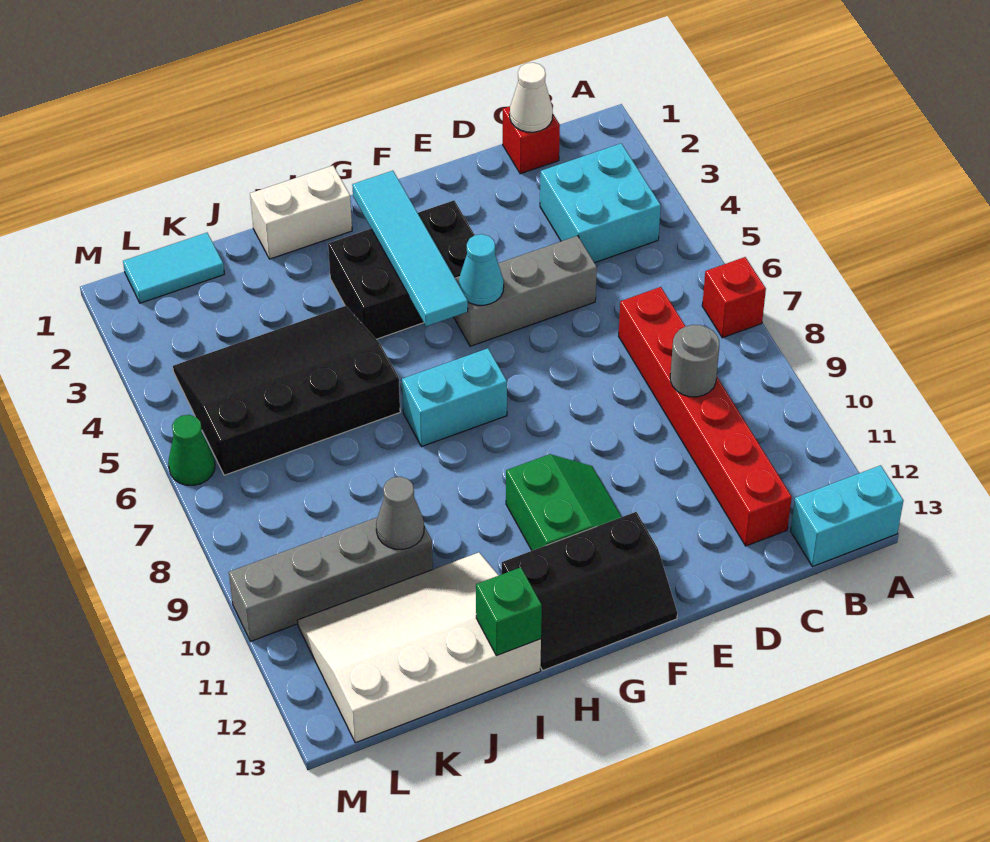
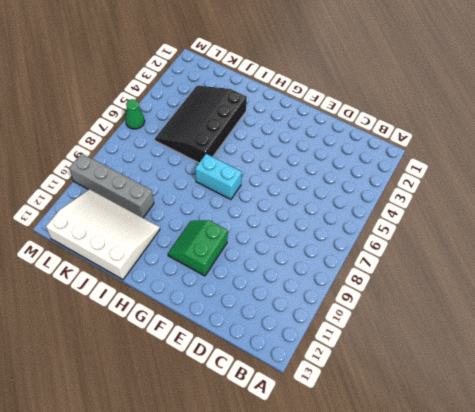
green 2x2 slope [168,220,228,276] -> green 2x2 slope turned to [506,454,622,551]
black 3x4 slope [155,86,247,163] -> black 3x4 slope turned to [173,306,400,475]
none -> red 1x1 brick [702,257,766,338]
none -> cyan 1x2 brick [791,465,904,567]
none -> cyan 2x2 brick [540,143,661,263]

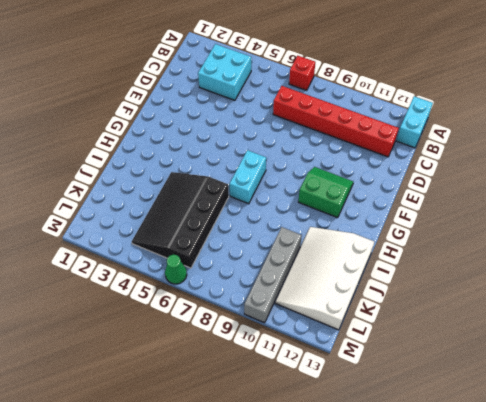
none -> red 1x1 brick [503,106,560,174]
none -> grey 1x3 brick [454,236,597,346]
none -> black 2x3 brick [328,200,474,339]

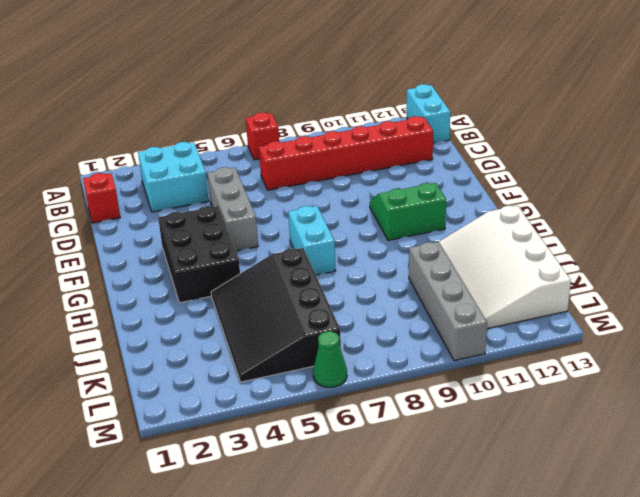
none -> black 2x3 slope [502,512,677,670]
none -> white 1x2 brick [250,166,352,259]
none -> cyan 1x2 tile [123,233,224,303]

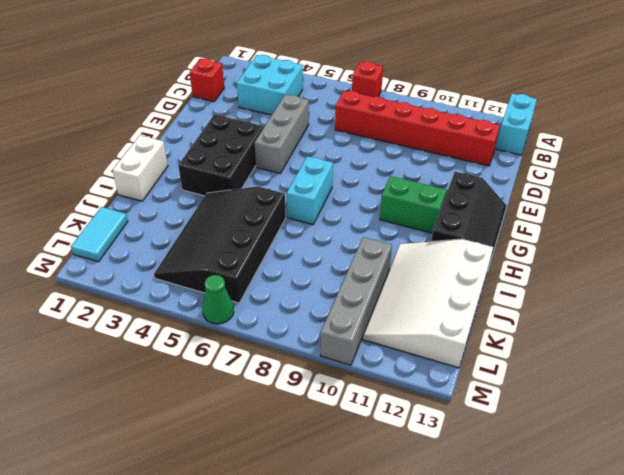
none -> white 1x1 cone [510,63,553,132]
none -> grey 1x1 round brick [670,325,719,397]
none -> cyan 1x1 cone [459,234,504,305]

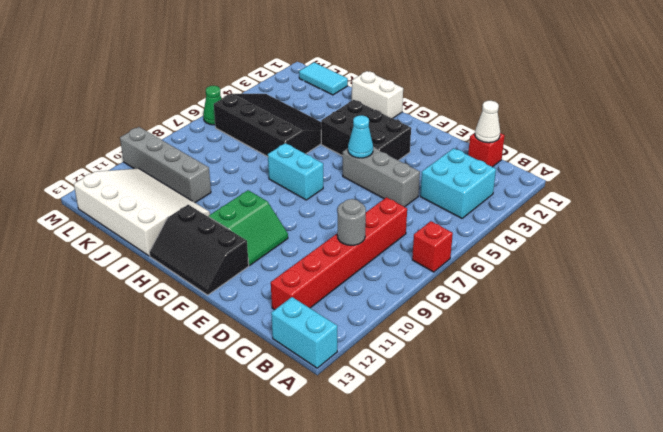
none -> cyan 1x4 tile [352,171,468,326]
none -> green 1x1 brick [476,567,542,656]
none -> grey 1x1 cone [376,477,424,550]

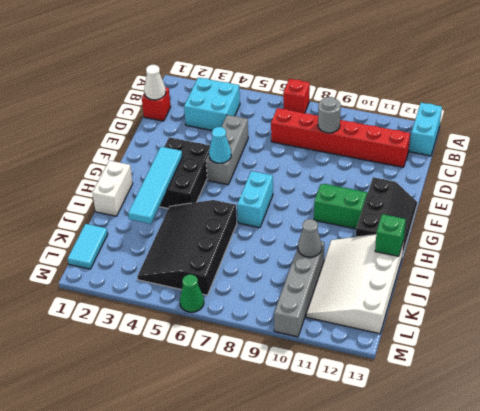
cyan 1x4 tile [128,147,182,224] -> cyan 1x4 tile turned to [352,171,468,326]

